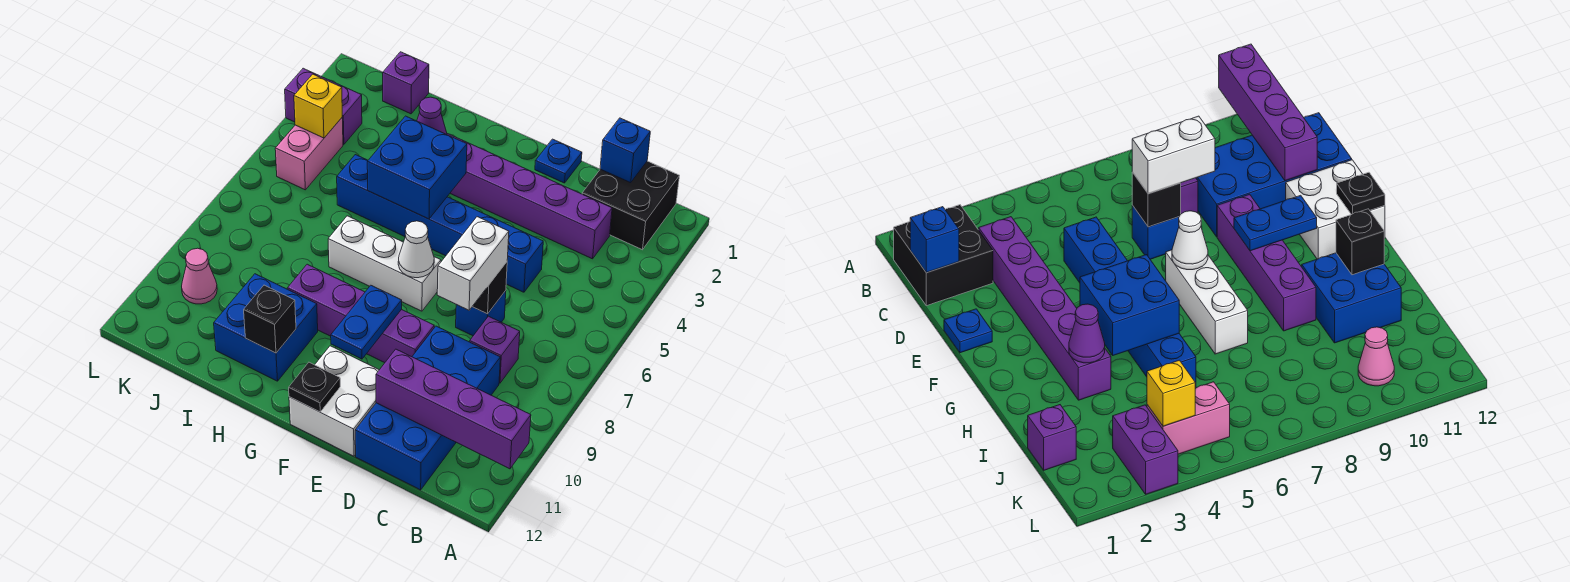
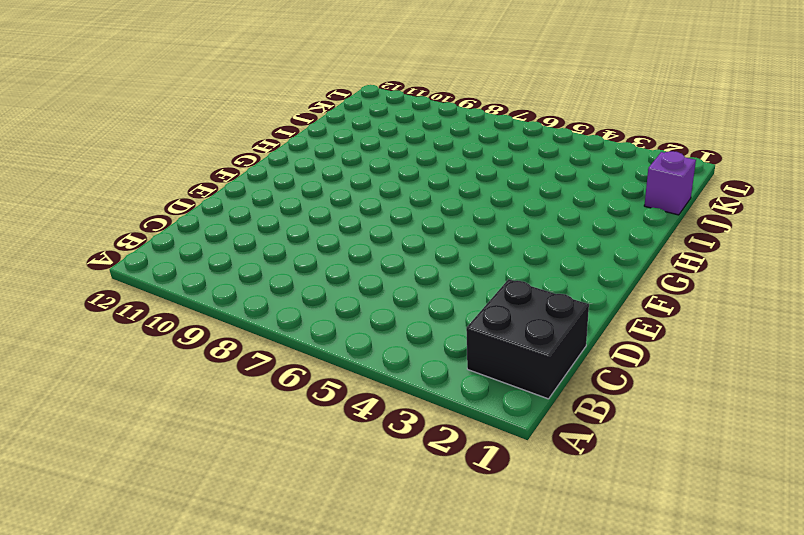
none -> purple 1x6 brick [447,134,612,259]
none -> purple 1x1 brick [470,316,520,383]
none -> blue 2x4 brick [355,326,500,490]

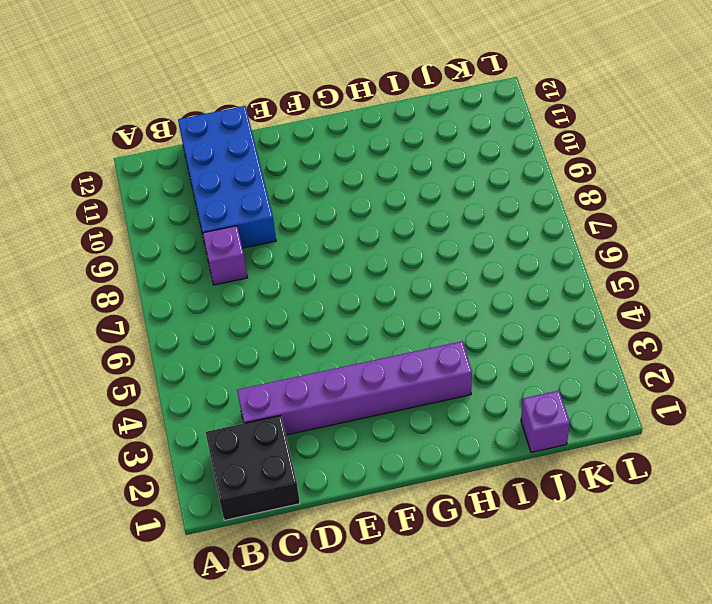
none -> blue 1x6 brick [337,155,543,292]
none -> blue 1x1 brick [456,291,506,336]
none -> blue 1x1 plate [535,139,582,183]

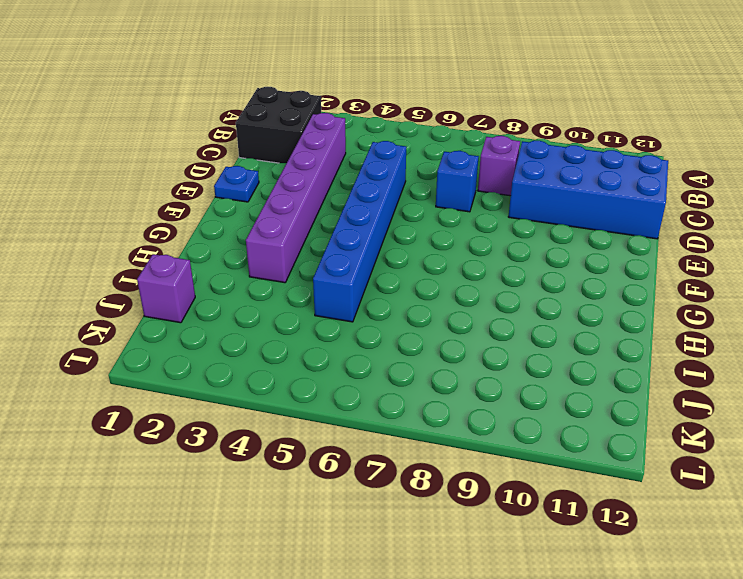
none -> purple 1x4 brick [287,264,434,363]
none -> white 2x2 brick [289,346,379,456]
none -> white 1x3 brick [328,216,441,311]

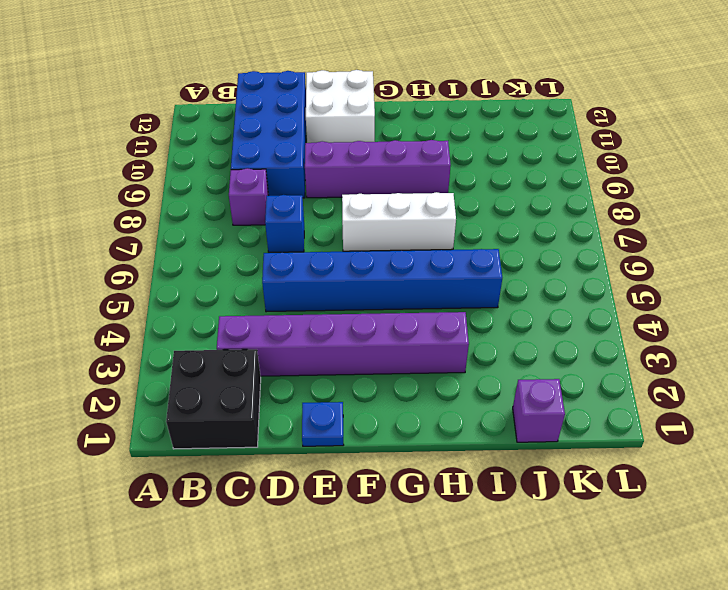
none -> blue 2x2 brick [214,274,318,381]
none -> purple 1x2 brick [285,68,362,144]
none -> pink 1x2 brick [275,118,343,190]

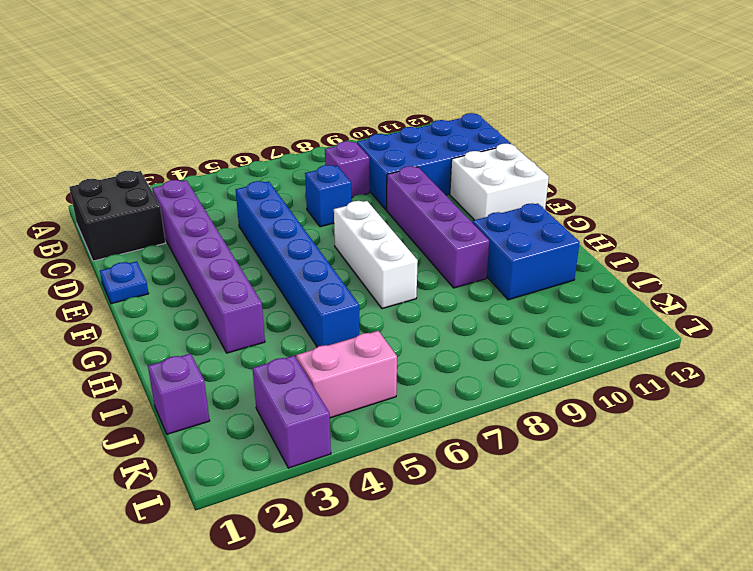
none -> pink 1x1 cone [182,248,217,304]
none -> purple 1x4 brick [376,349,531,469]
none -> blue 1x1 brick [600,118,650,183]

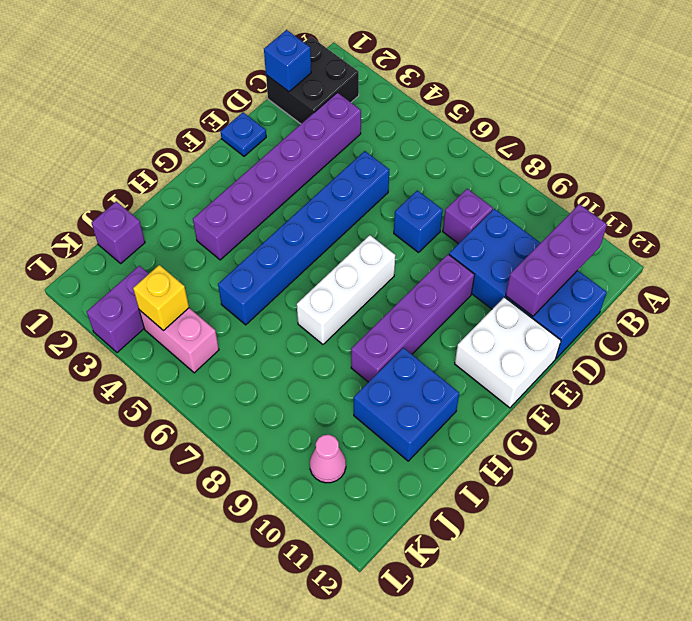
purple 1x3 brick [506,204,607,316] -> purple 1x4 brick [376,349,531,469]
none -> black 1x1 brick [472,262,507,314]
none -> white 1x1 cone [398,221,434,278]
none -> blue 1x2 plate [331,285,402,359]

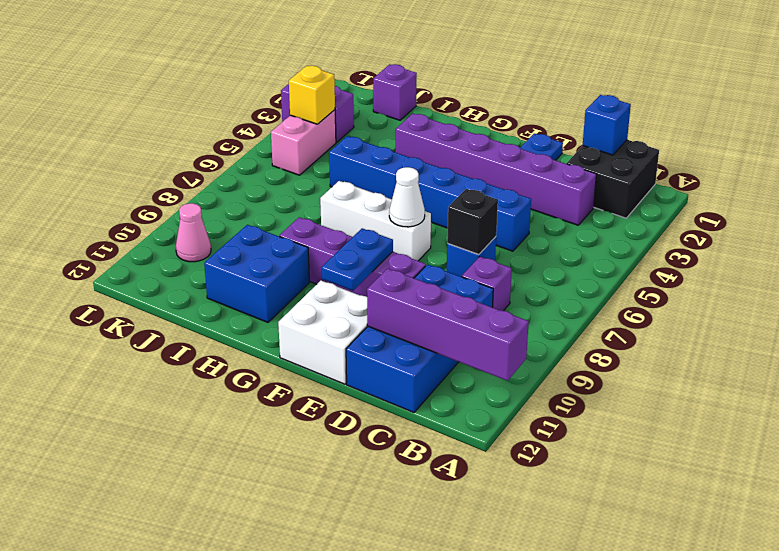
none -> black 1x1 plate [289,362,340,412]
none -> blue 2x2 brick [367,116,467,219]
none -> purple 1x1 cone [417,97,447,134]

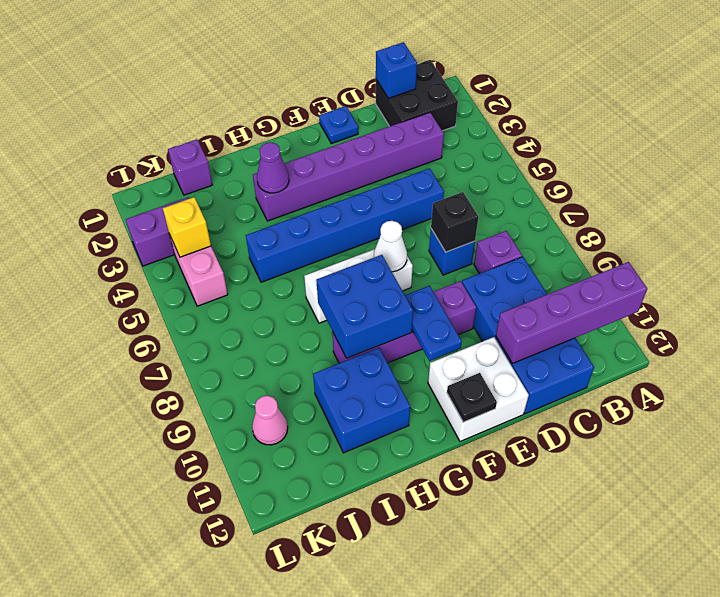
blue 2x2 brick [316,255,413,358] -> blue 2x2 brick moved to [367,116,467,219]
none -> black 1x1 brick [244,285,296,353]
none -> white 1x2 brick [437,217,509,310]

